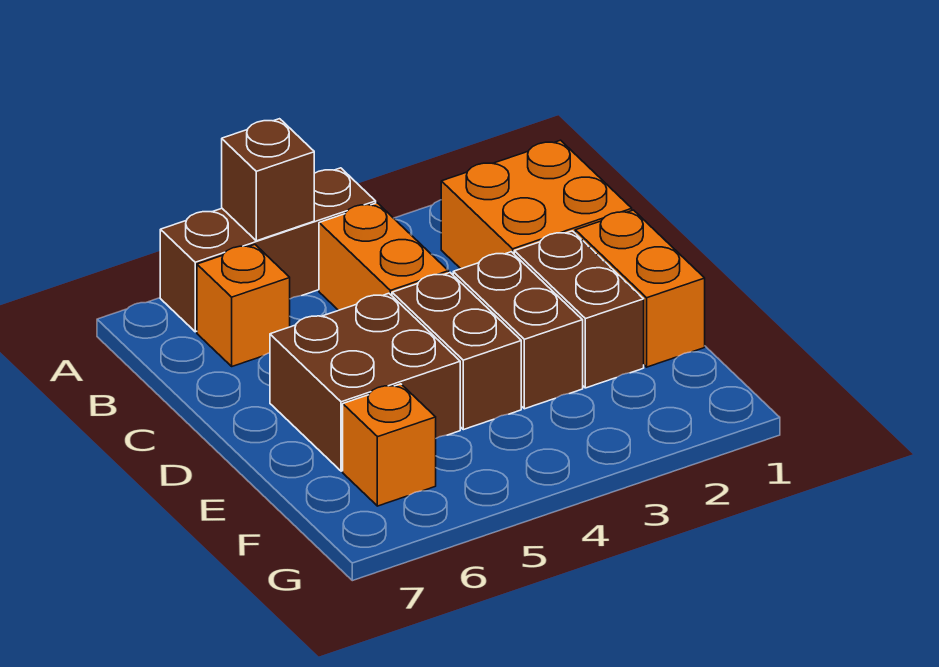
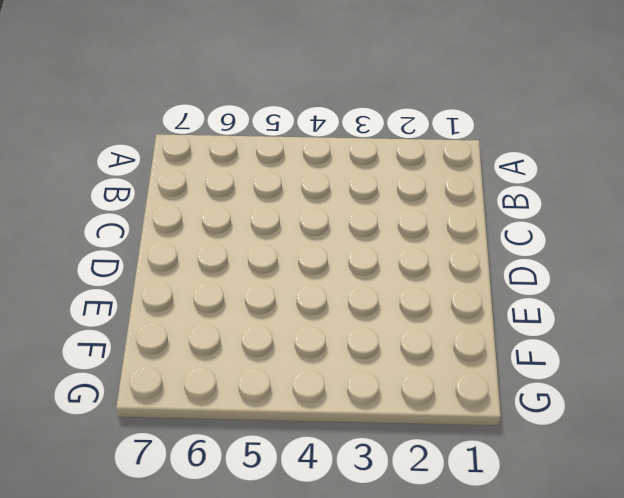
none -> brown 1x3 brick [160,168,376,332]
none -> orange 2x2 brick [441,140,632,269]

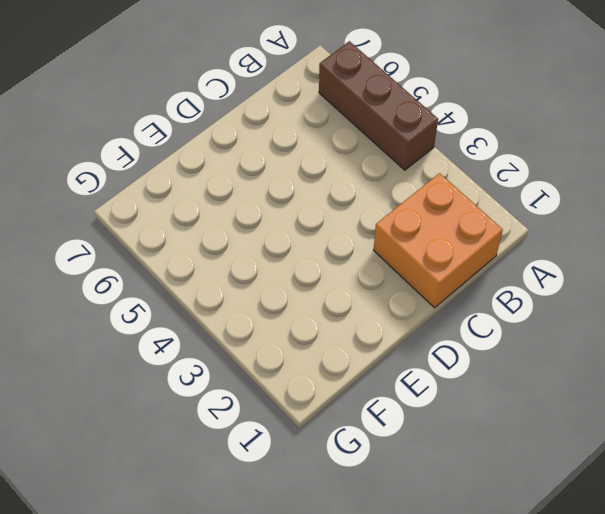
none -> orange 1x2 brick [319,203,449,310]
none -> orange 1x1 brick [197,245,290,366]

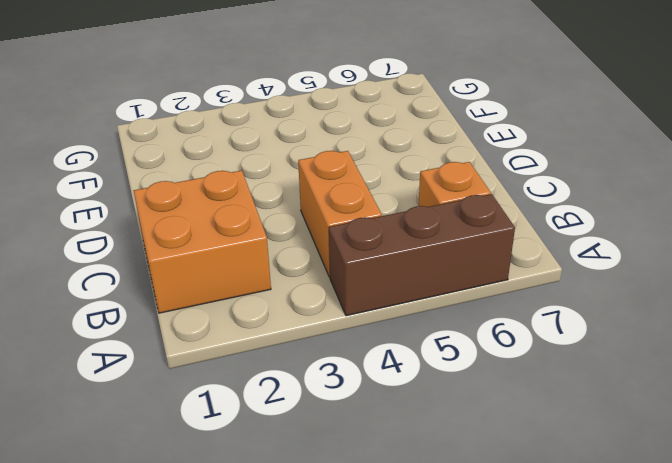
none -> orange 1x2 brick [575,210,705,367]
none -> brown 1x2 brick [514,231,644,388]

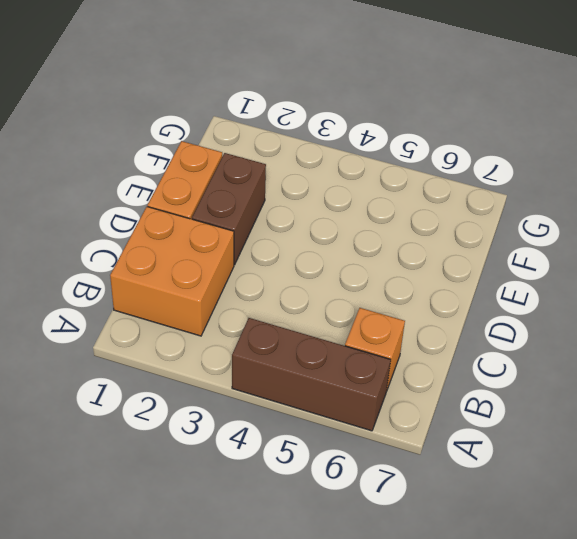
none -> orange 1x2 brick [319,203,449,310]
none -> brown 1x2 brick [453,252,583,409]

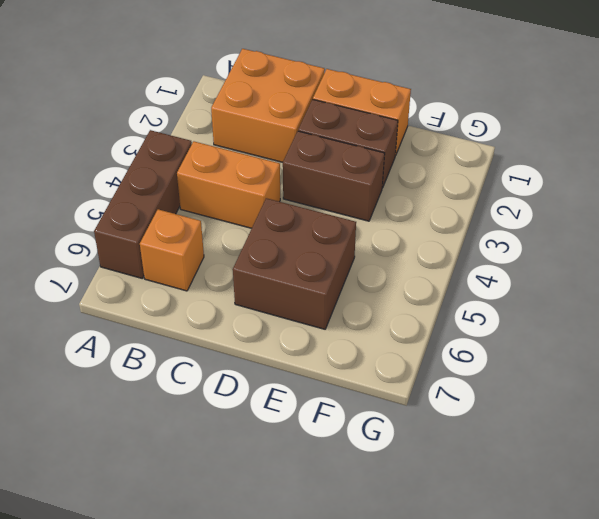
none -> brown 1x2 brick [392,273,521,430]
none -> orange 1x1 brick [343,384,436,506]

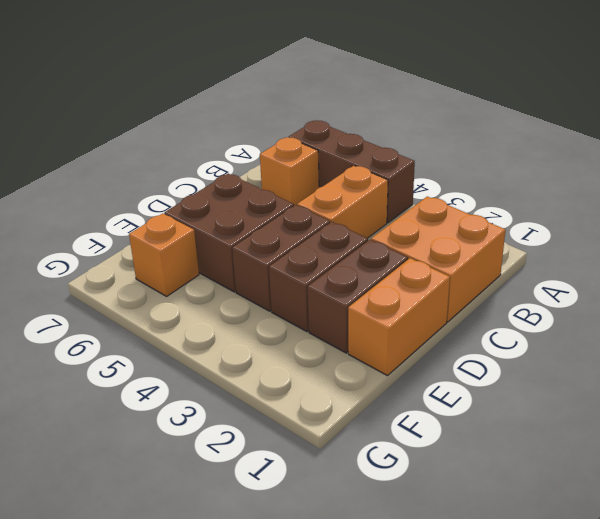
none -> brown 1x1 brick [222,119,314,241]

